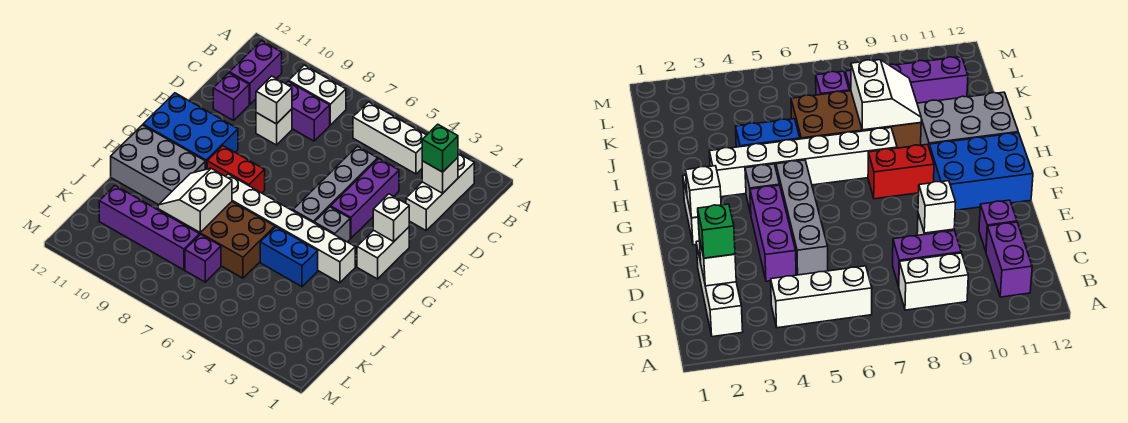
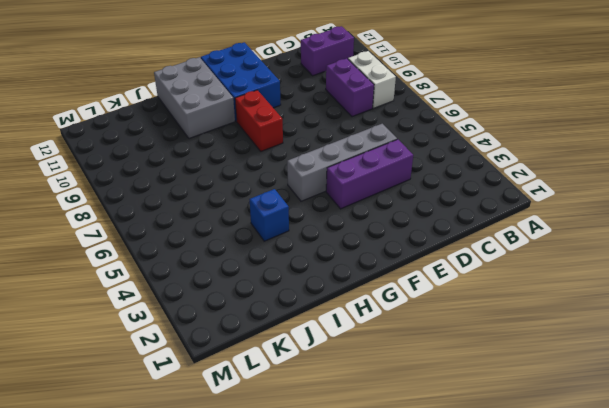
blue 1x1 brick [249,189,289,241] -> blue 1x2 brick [260,227,318,287]
none -> white 1x3 brick [406,153,474,230]
none -> white 1x3 brick [353,102,426,174]
none -> white 1x1 brick [256,109,292,145]

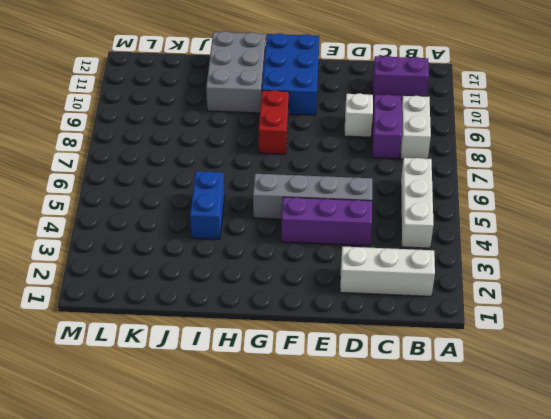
none -> purple 1x1 brick [213,73,249,120]
none -> white 1x2 brick [357,227,409,279]
none -> grey 1x1 brick [314,207,350,242]

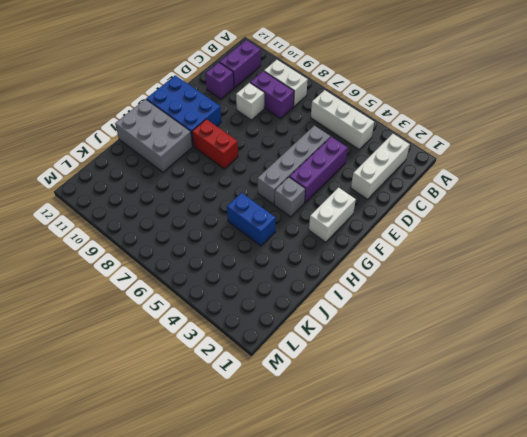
none -> white 1x6 brick [226,174,355,283]
none -> brown 2x4 brick [158,202,275,278]
none -> purple 1x1 brick [185,234,221,282]

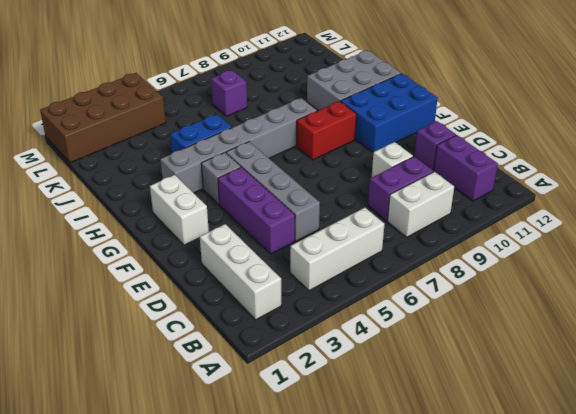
grey 1x6 brick [160,98,317,193] -> white 1x6 brick [226,174,355,283]
brown 2x4 brick [40,73,166,163] -> brown 2x4 brick moved to [158,202,275,278]
none -> purple 1x4 brick [99,186,199,270]
none -> white 1x1 brick [422,158,458,193]
none -> white 1x1 brick [256,76,292,124]

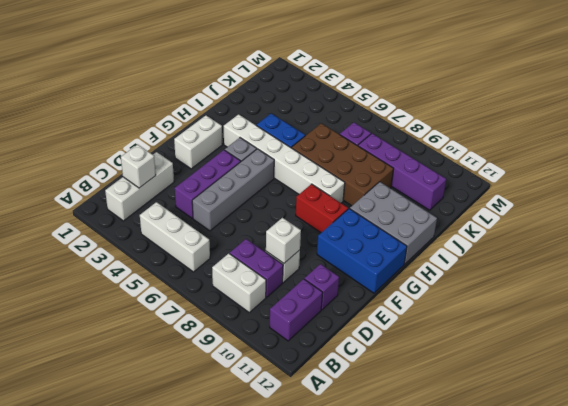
none -> white 1x1 brick [373,194,409,241]
none -> white 2x2 slope [158,168,232,232]
none -> green 1x1 brick [422,124,458,172]

